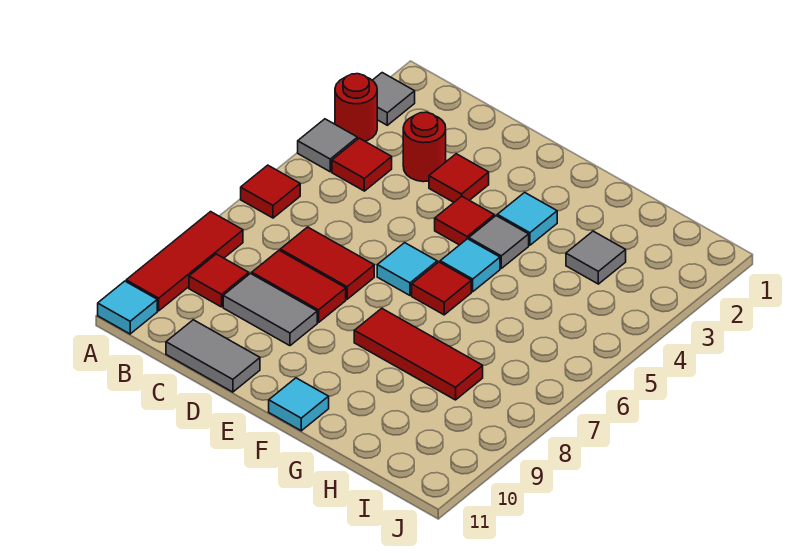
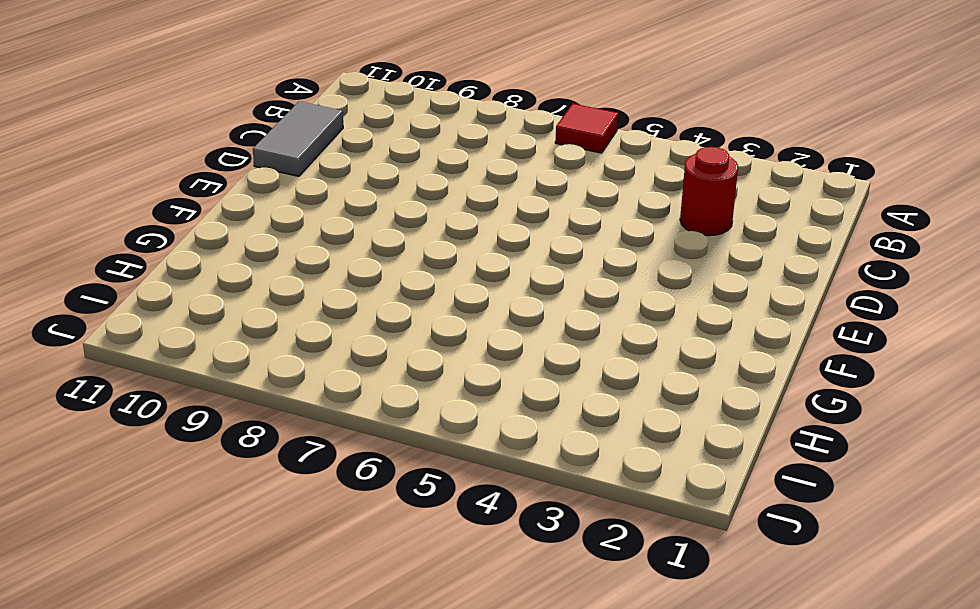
none -> grey 1x1 tile [372,73,415,125]
none -> red 1x1 round brick [335,74,377,141]
none -> grey 1x1 tile [298,119,357,172]

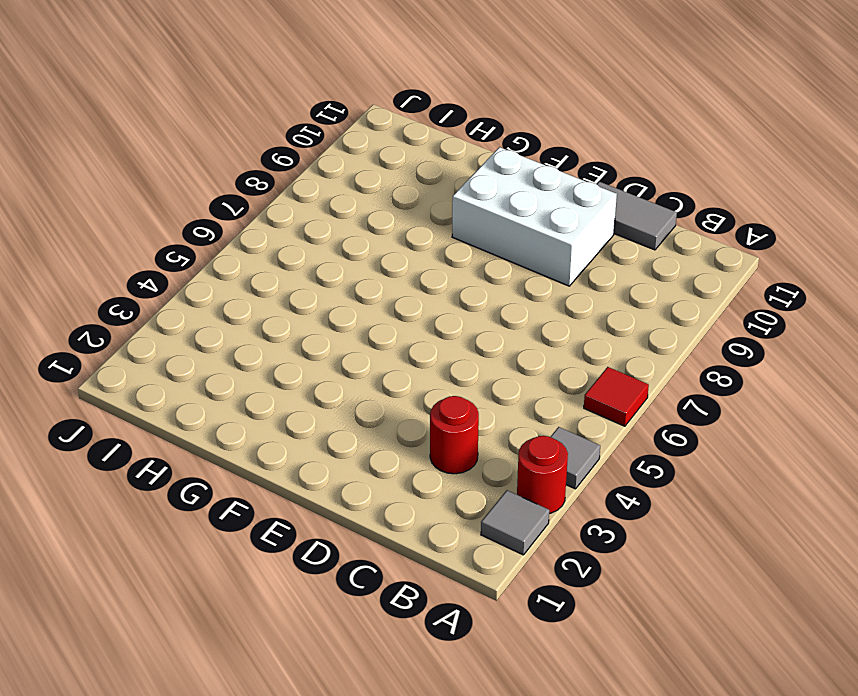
white 2x3 brick [452,147,617,286] -> grey 1x2 tile [223,274,317,346]
none -> red 1x3 tile [126,212,243,311]
none -> cyan 1x1 tile [98,281,157,334]
none -> red 1x1 tile [332,138,392,191]

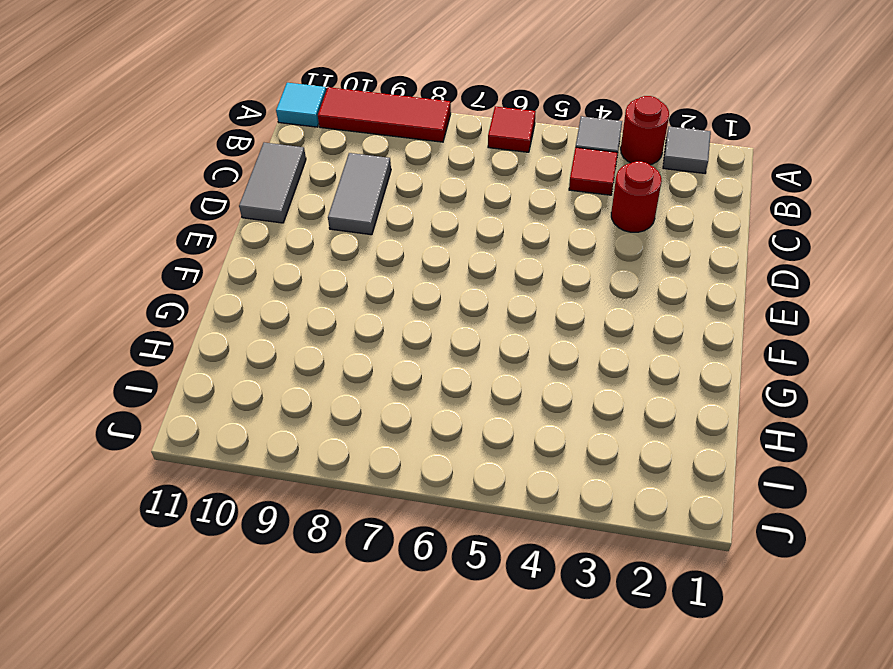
none -> red 1x1 tile [189,254,249,307]
none -> red 1x2 tile [280,227,374,299]
none -> red 1x2 tile [252,250,346,322]

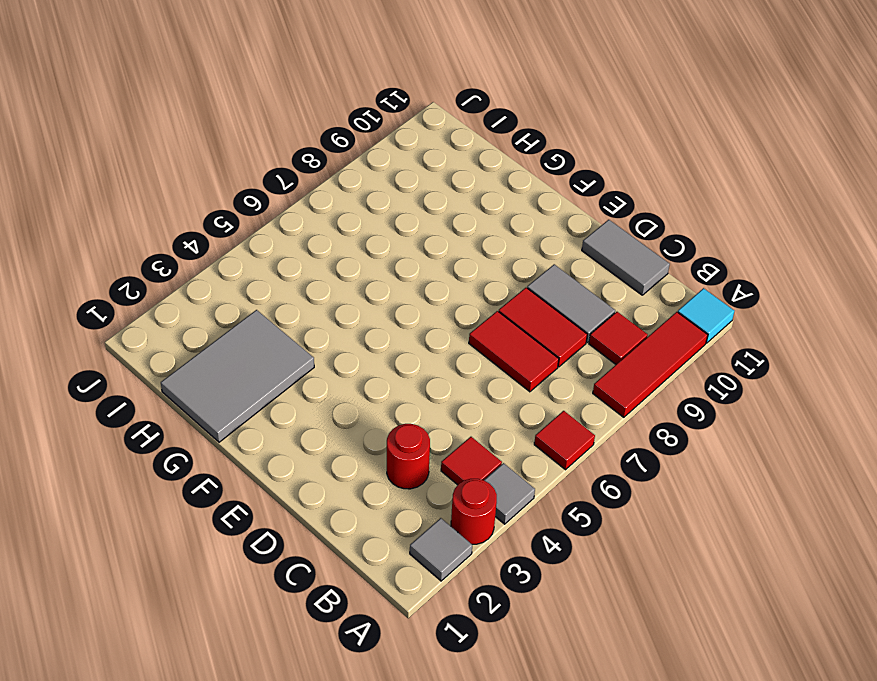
grey 2x3 tile [161,310,314,442] -> grey 1x1 tile [566,231,626,284]
none -> red 1x1 tile [429,154,489,202]
none -> red 1x1 tile [435,196,494,245]
none -> cyan 1x1 tile [377,243,437,295]

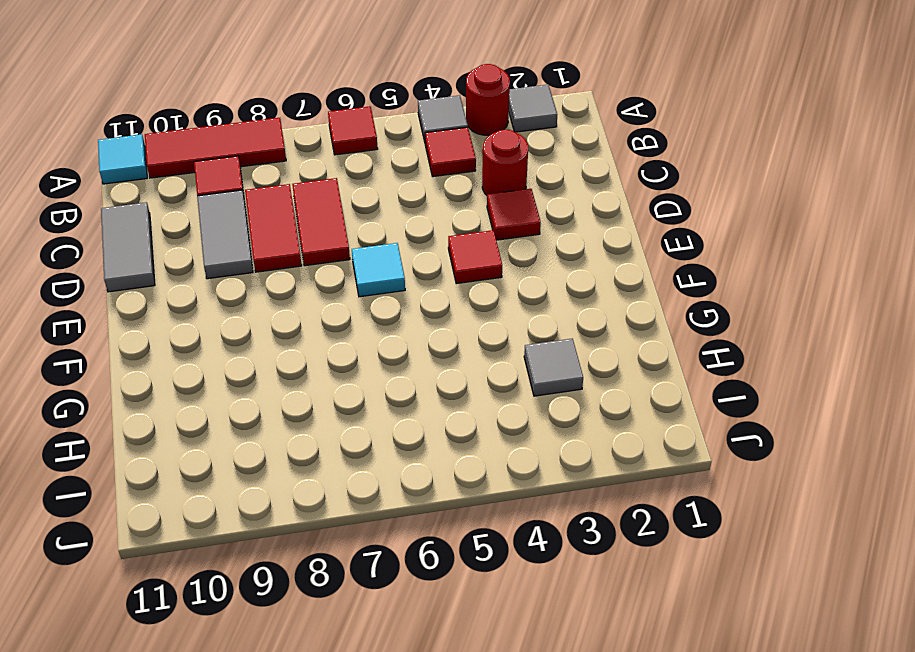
none -> cyan 1x1 tile [497,192,557,245]
none -> grey 1x1 tile [469,216,529,268]
none -> cyan 1x1 tile [440,239,500,292]

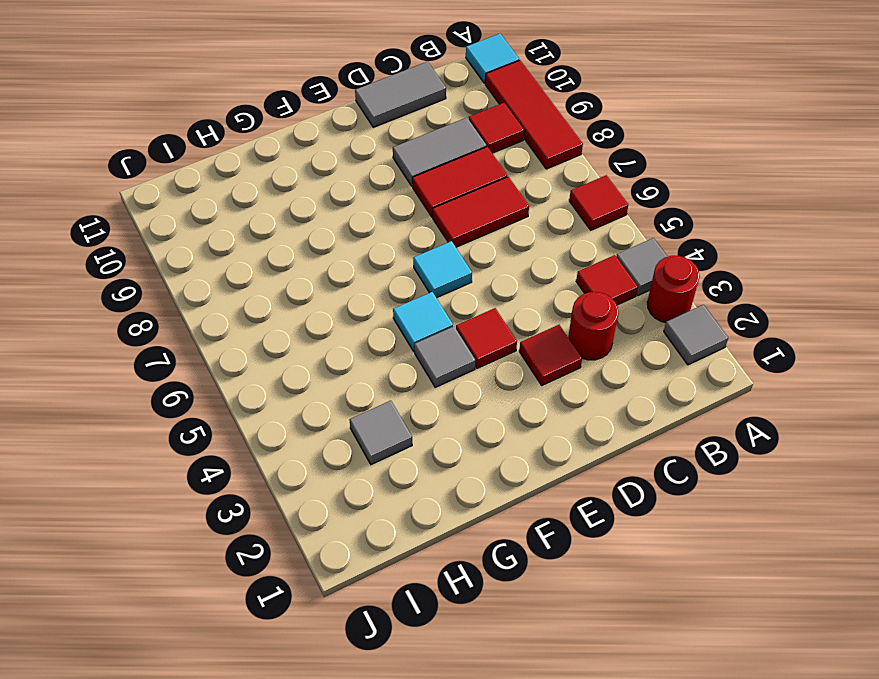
none -> cyan 1x1 tile [497,192,557,245]
none -> red 1x1 tile [412,262,471,315]
none -> red 1x3 tile [354,308,483,400]

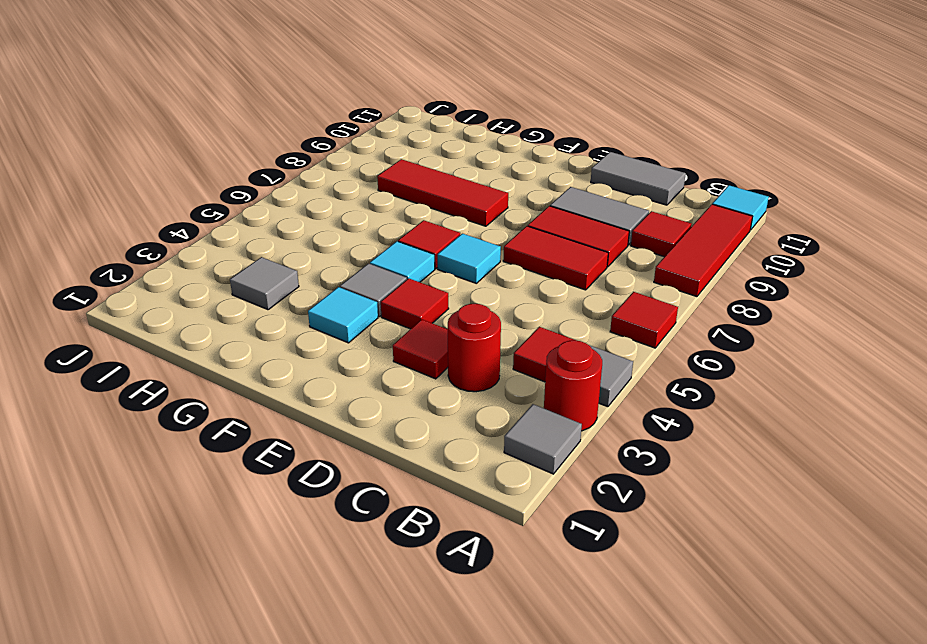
none -> cyan 1x1 tile [269,378,329,431]

